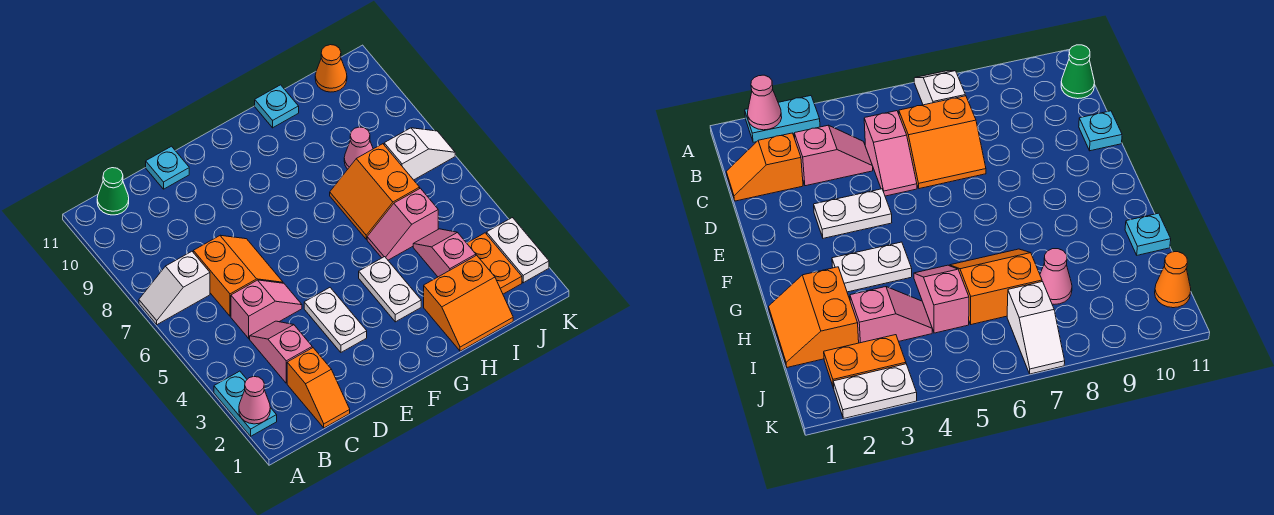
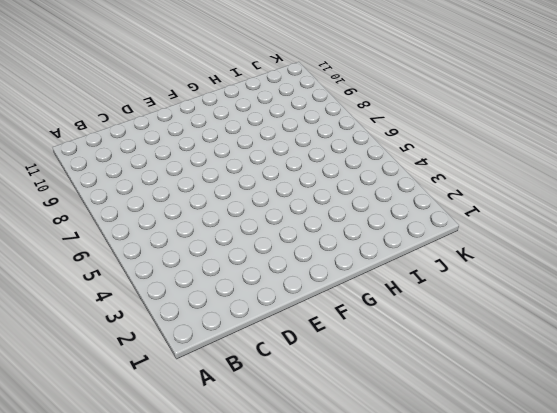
none -> cyan 1x2 plate [214,371,277,436]
none -> white 1x2 slope [139,251,210,325]
none -> green 1x1 cone [97,168,129,215]

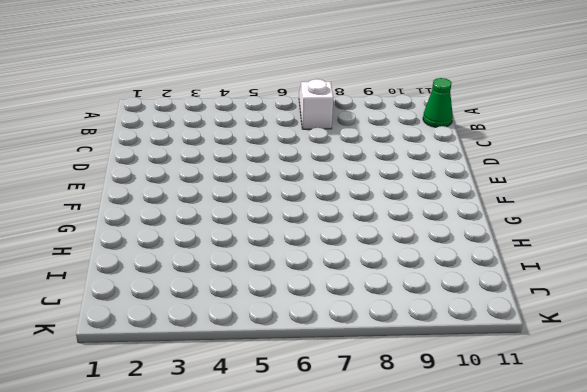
none -> cyan 1x2 plate [214,371,277,436]
none -> orange 1x2 slope [287,348,350,428]
none -> pink 1x2 slope [250,321,312,383]

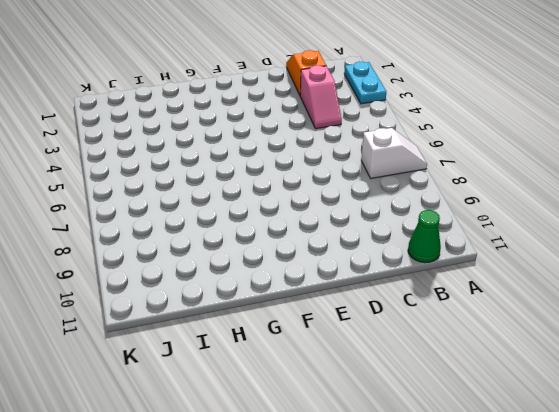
none -> pink 1x2 slope [231,280,302,338]
none -> orange 2x2 slope [193,235,283,316]
none -> cyan 1x1 plate [146,146,189,189]

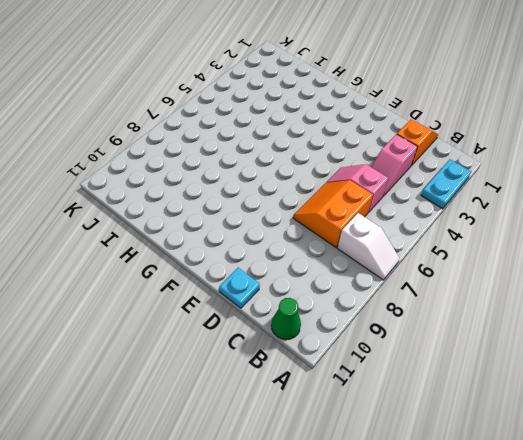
none -> white 1x2 plate [304,288,367,352]
none -> white 1x2 plate [359,257,421,322]
none -> orange 2x2 slope [424,255,513,351]

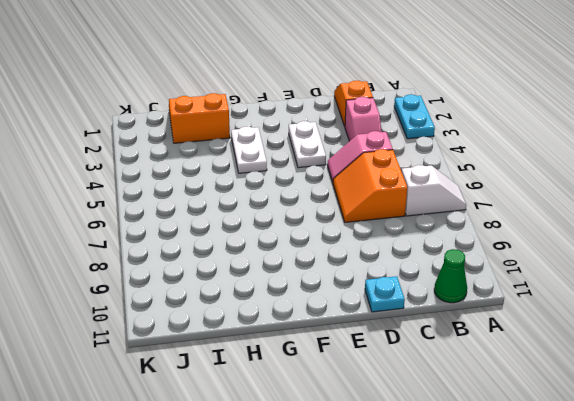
none -> pink 1x2 slope [367,188,438,260]
none -> orange 2x2 slope [330,144,420,239]
none -> cyan 1x1 plate [255,85,299,128]

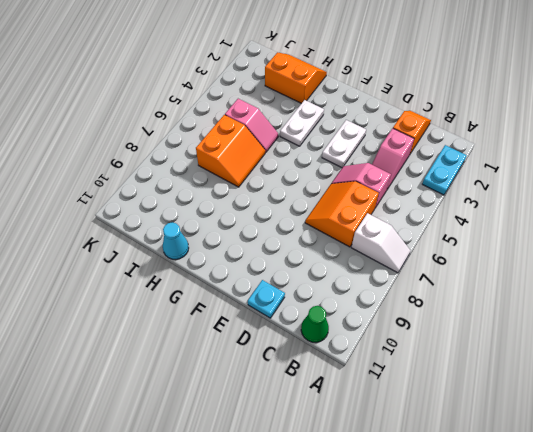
cyan 1x1 cone [163,222,189,259] -> cyan 1x1 plate [255,85,299,128]
none -> pink 1x2 slope [413,229,476,277]
none -> pink 1x1 cone [344,127,373,169]
none -> orange 1x2 plate [467,233,522,294]

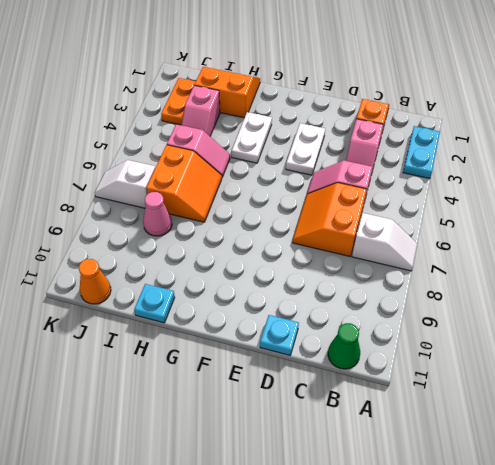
none -> white 1x2 plate [487,218,549,283]
none -> pink 1x1 cone [239,377,270,424]

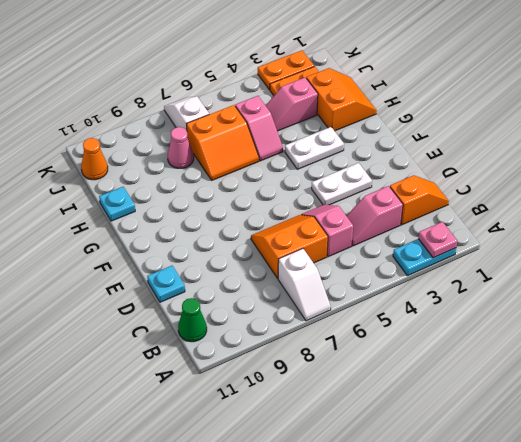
pink 1x1 plate [418,222,457,258] -> pink 1x1 cone [239,377,270,424]
orange 1x2 plate [258,50,314,90] -> white 1x2 plate [487,218,549,283]

